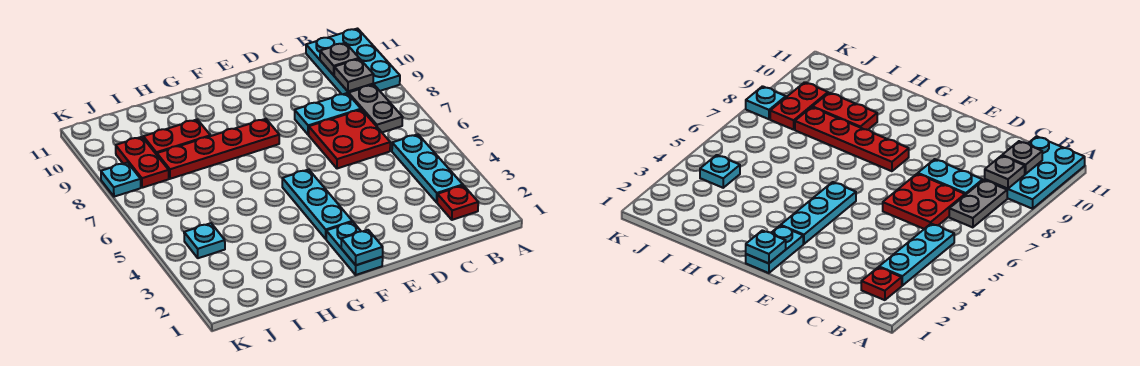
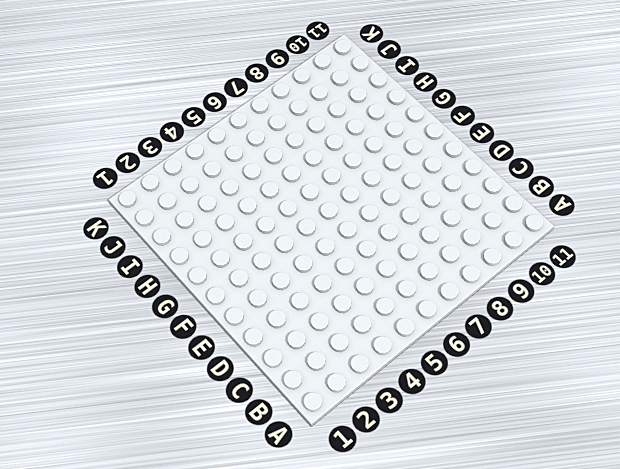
none -> cyan 2x3 plate [306,29,400,94]
none -> red 1x1 plate [437,185,478,220]
none -> cyan 1x3 plate [392,134,463,202]

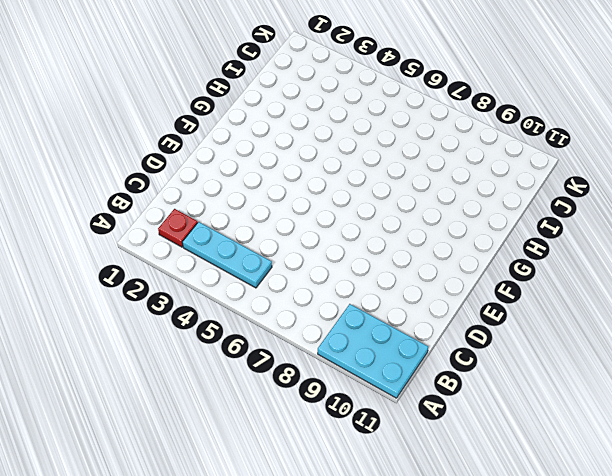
none -> grey 1x2 plate [349,85,403,132]
none -> red 2x2 plate [309,110,390,169]
none -> cyan 1x2 plate [295,93,361,135]

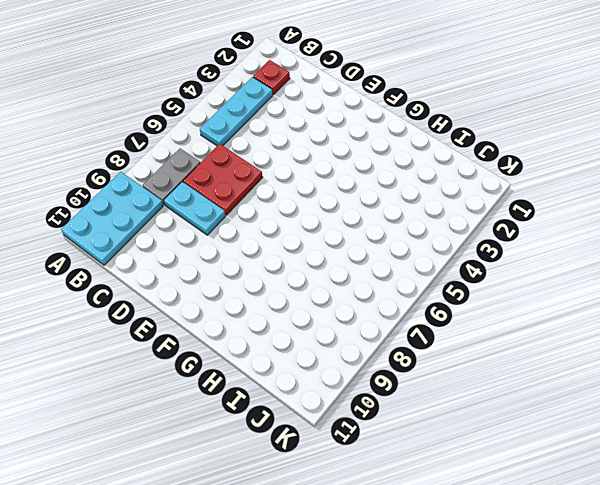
none -> cyan 1x2 plate [326,222,383,275]
none -> cyan 1x3 plate [282,169,352,239]
none -> red 1x4 plate [157,119,279,179]

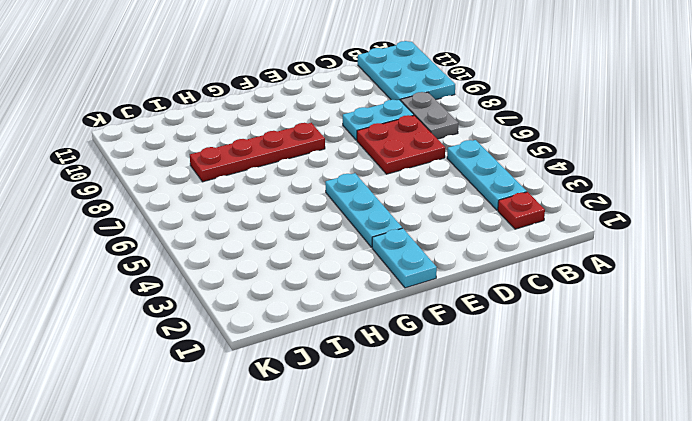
none -> red 1x2 plate [143,120,210,155]
none -> cyan 1x1 plate [184,223,225,258]
none -> red 1x2 plate [116,137,169,188]

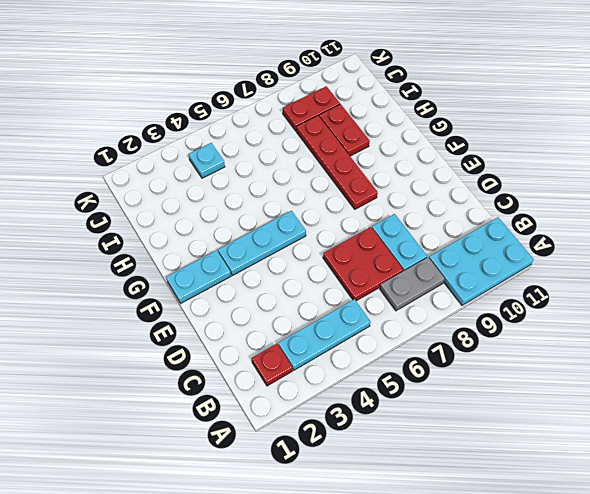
none -> cyan 1x1 plate [101,163,141,197]
none -> grey 1x1 plate [334,59,373,91]
none -> grey 1x1 plate [320,43,359,75]

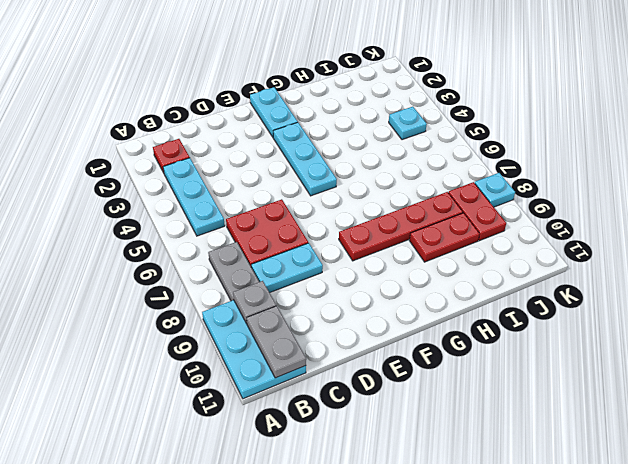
grey 1x2 plate [247,306,306,378] -> grey 1x1 plate [320,43,359,75]
none -> cyan 1x1 plate [341,230,383,265]

